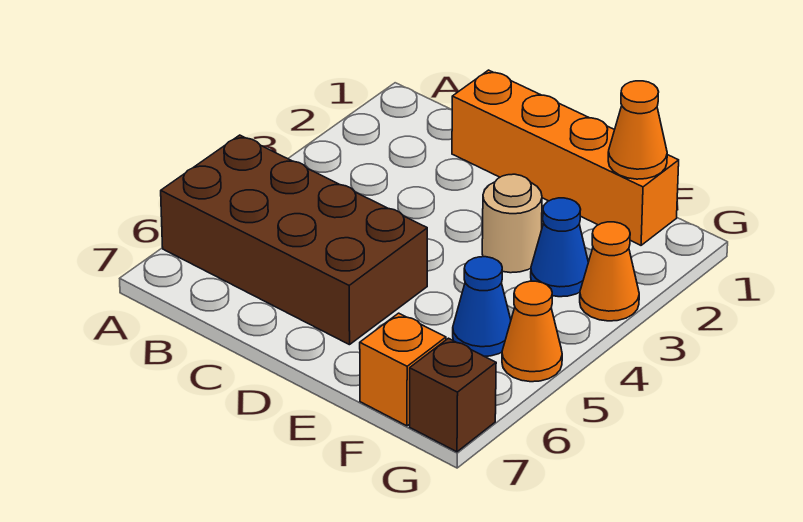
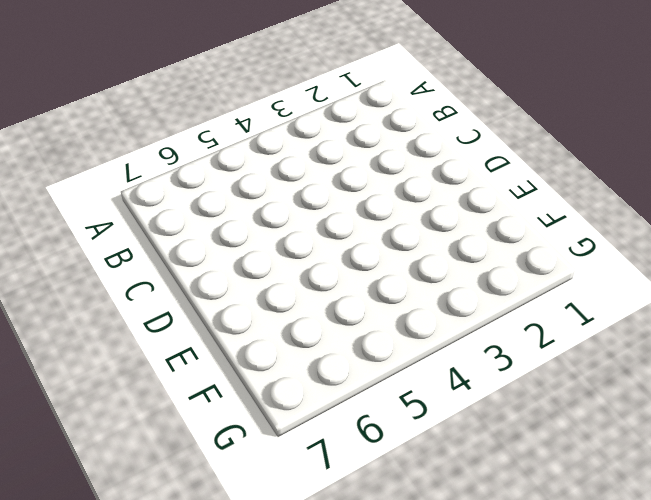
none -> brown 2x4 brick [161,135,427,345]
none -> orange 1x4 brick [452,70,679,245]

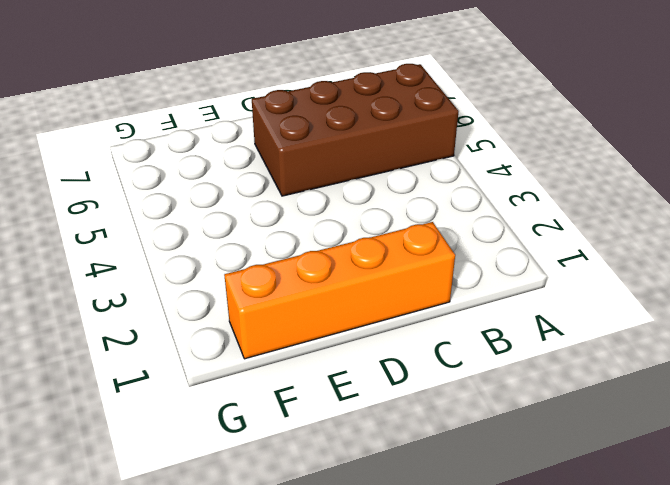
none -> tan 1x1 round brick [482,174,542,273]
none -> blue 1x1 cone [531,198,588,297]

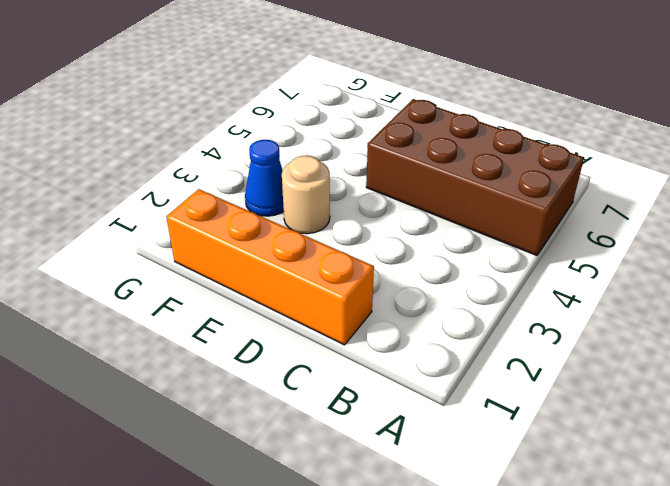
none -> blue 1x1 cone [453,257,511,356]
none -> orange 1x1 brick [360,313,446,426]

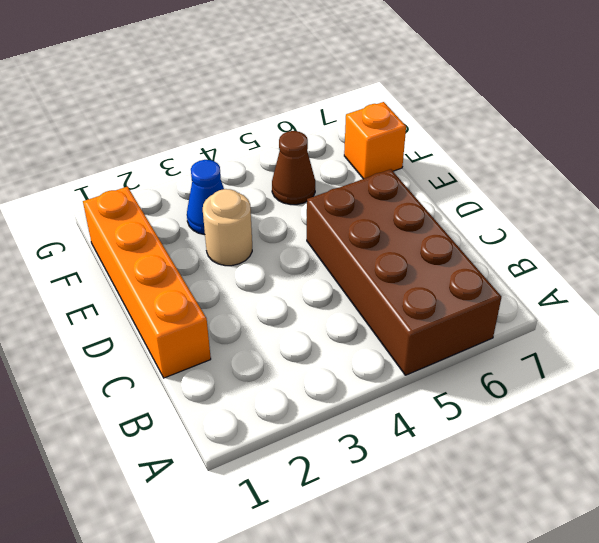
brown 1x1 cone [272,131,315,205] -> blue 1x1 cone [453,257,511,356]
none -> orange 1x1 cone [580,222,639,321]
none -> orange 1x1 cone [502,281,562,382]

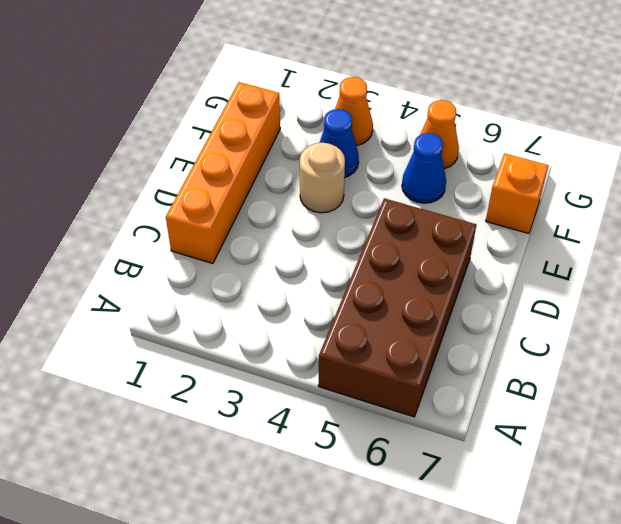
none -> brown 1x1 brick [410,338,496,452]
none -> orange 1x1 cone [608,81,667,179]

